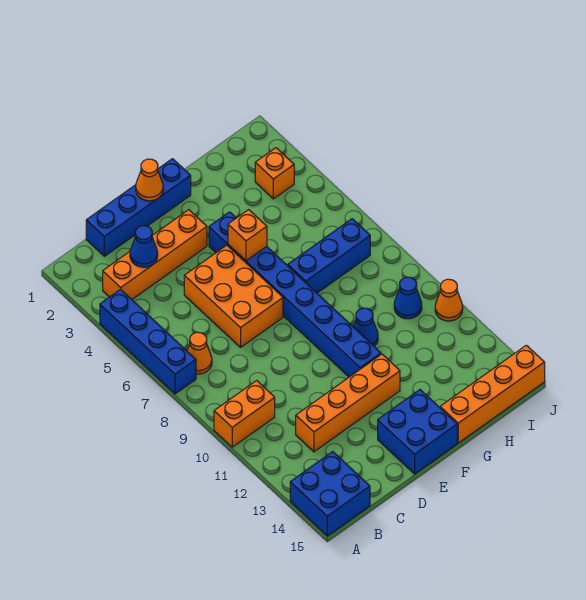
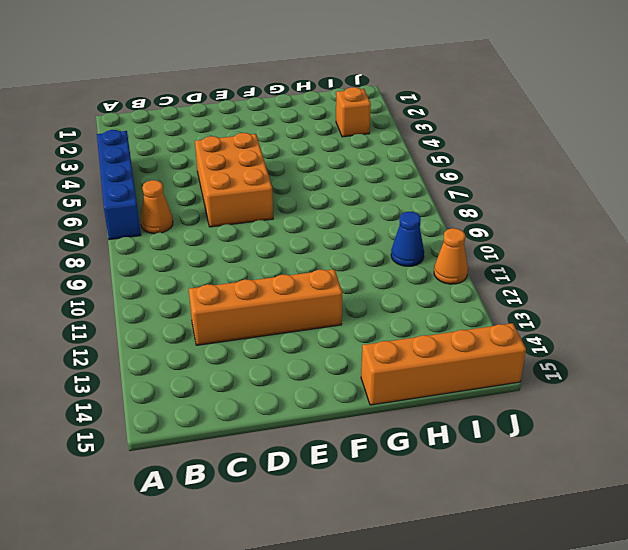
none -> orange 1x2 brick [214,380,275,447]
none -> blue 2x2 brick [290,452,370,536]
none -> orange 1x4 brick [103,210,207,299]

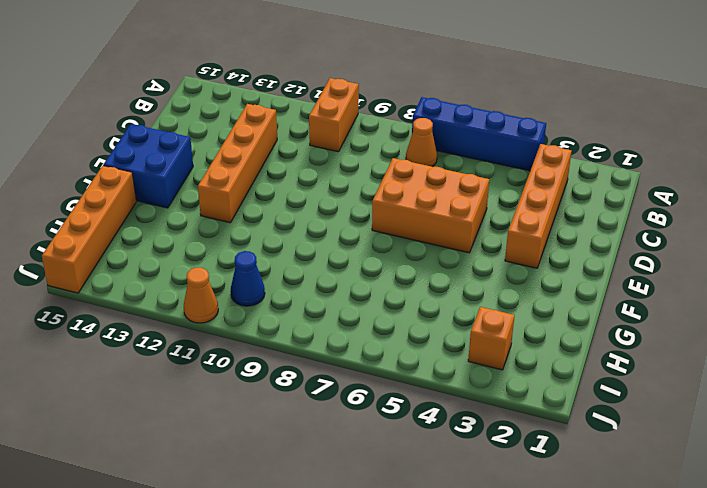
none -> blue 2x2 brick [290,452,370,536]
none -> blue 1x4 brick [86,159,191,256]
none -> blue 1x8 brick [209,212,381,377]

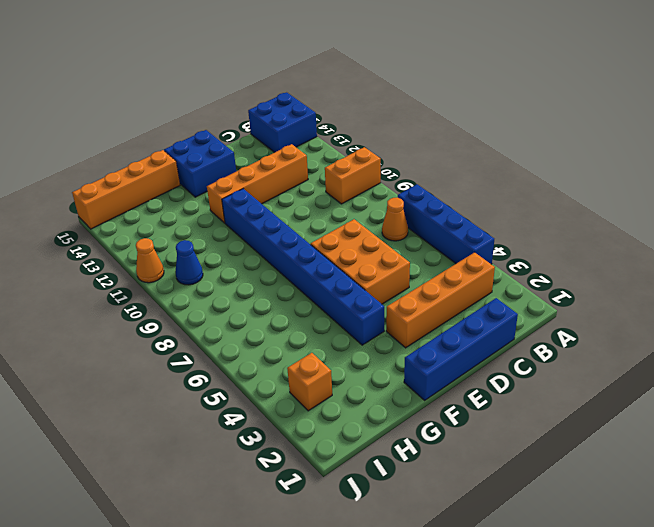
none -> blue 1x3 brick [288,219,370,293]
none -> blue 1x1 cone [353,308,378,346]
none -> blue 1x1 cone [130,226,158,267]

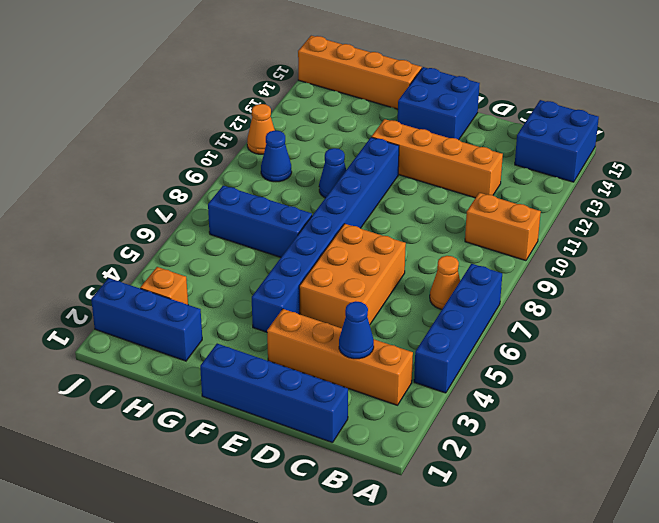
blue 1x3 brick [91,278,202,361] -> none
none -> orange 1x1 cone [136,159,163,201]
none -> orange 1x1 brick [228,210,267,261]

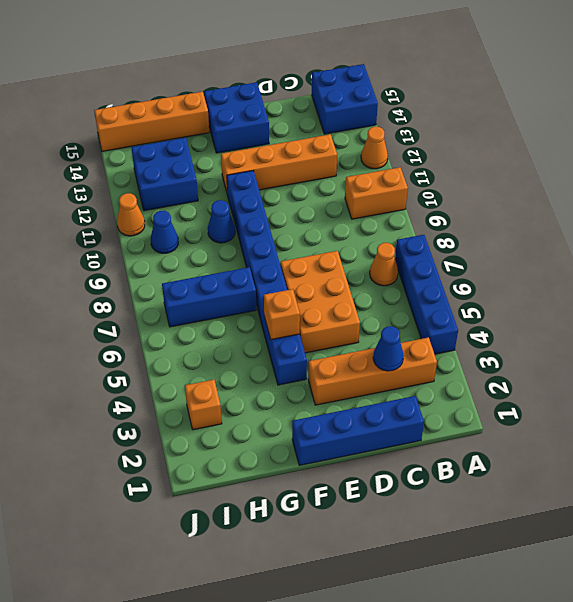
orange 1x1 cone [361,127,388,169] -> orange 1x1 cone moved to [136,159,163,201]
blue 2x2 brick [131,138,198,211] -> none

